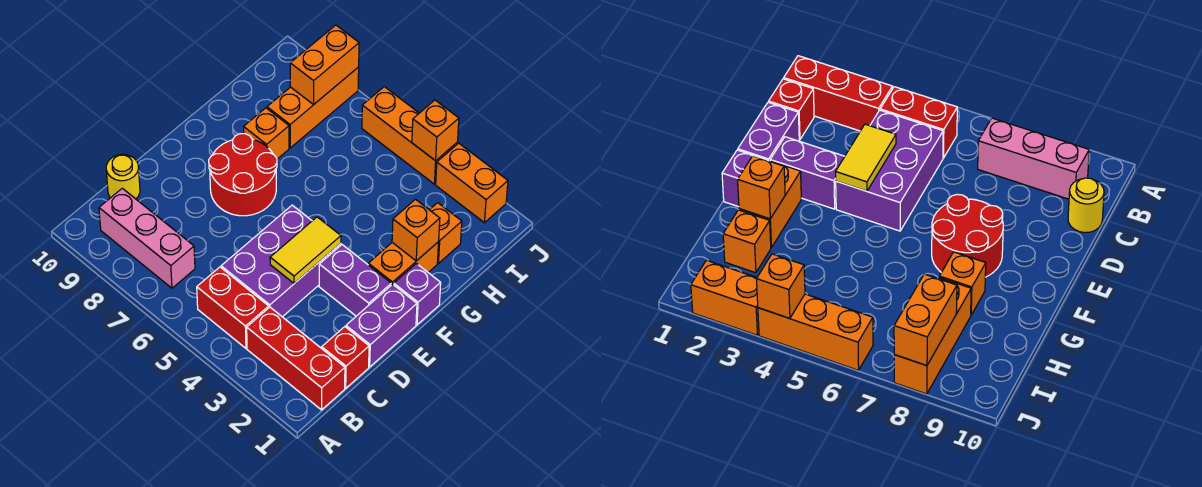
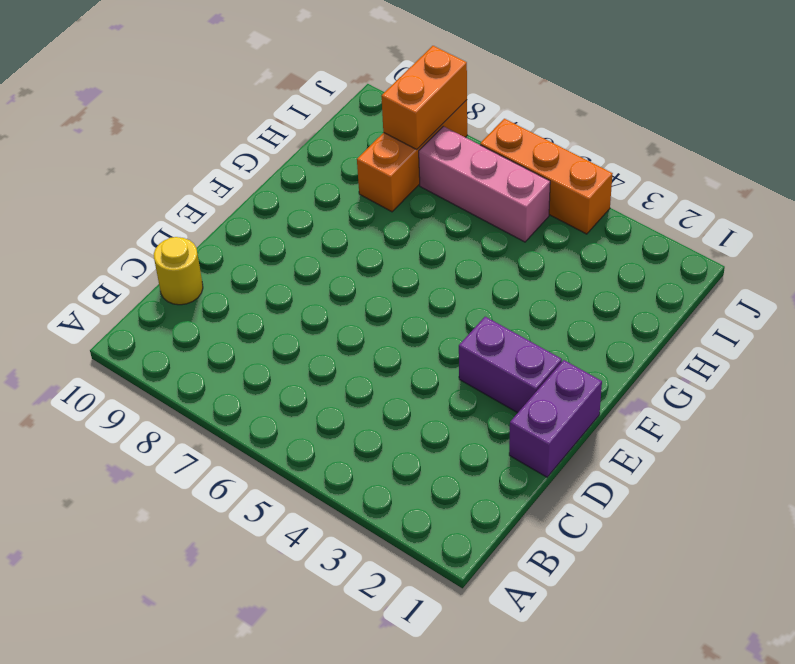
pink 1x3 brick [419,126,550,242] -> pink 1x3 brick moved to [99,188,195,288]
none -> red 1x3 brick [247,307,345,410]
none -> red 1x2 brick [197,267,269,348]
none -> red 1x1 brick [322,327,369,388]

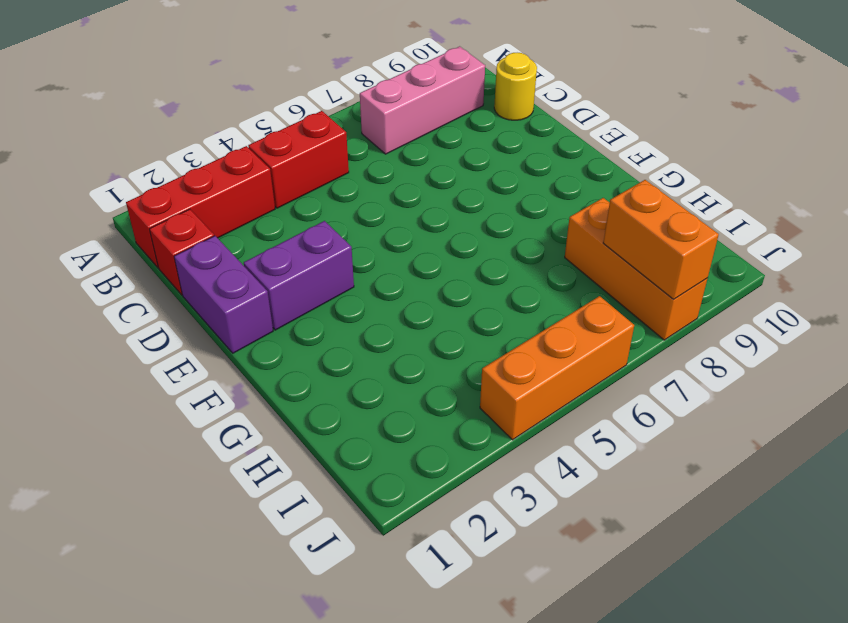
none -> purple 2x3 brick [221,205,341,317]
none -> red 2x2 round brick [209,134,277,216]
none -> purple 1x1 brick [394,263,441,325]

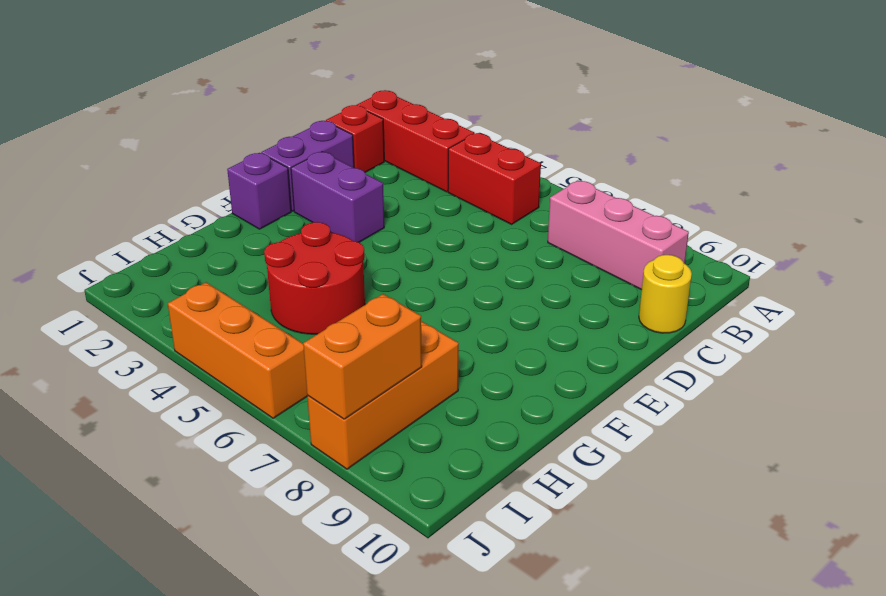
red 2x2 round brick [264,222,365,334] -> red 2x2 round brick moved to [209,134,277,216]
none -> purple 2x3 brick [221,205,341,317]
none -> orange 1x2 brick [368,242,439,285]
none -> orange 1x1 brick [244,108,289,159]

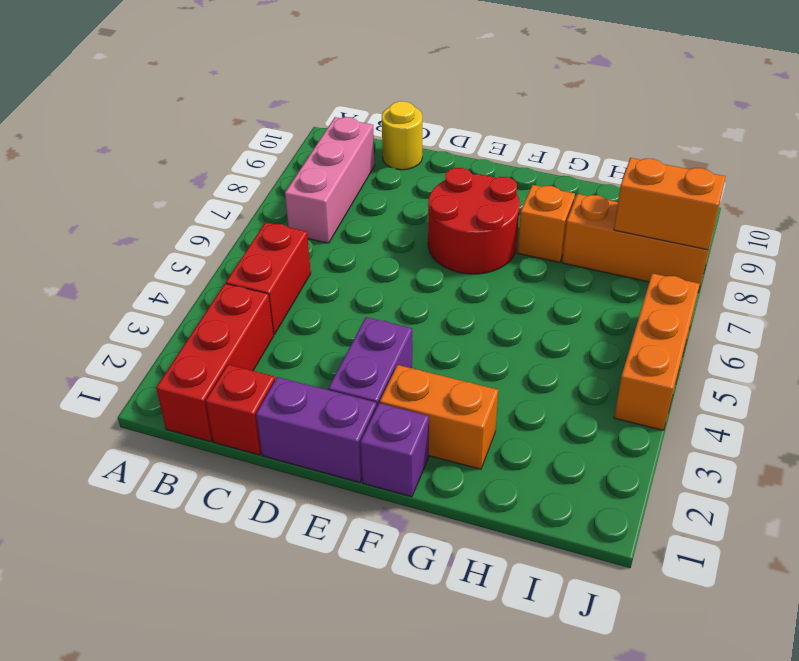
none -> purple 2x3 brick [221,205,341,317]
none -> orange 1x1 brick [430,203,462,263]
none -> orange 1x2 brick [436,143,508,223]

